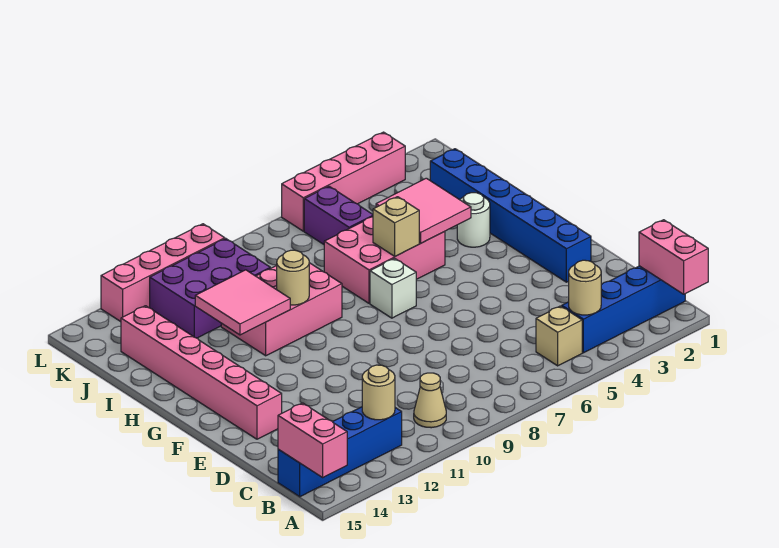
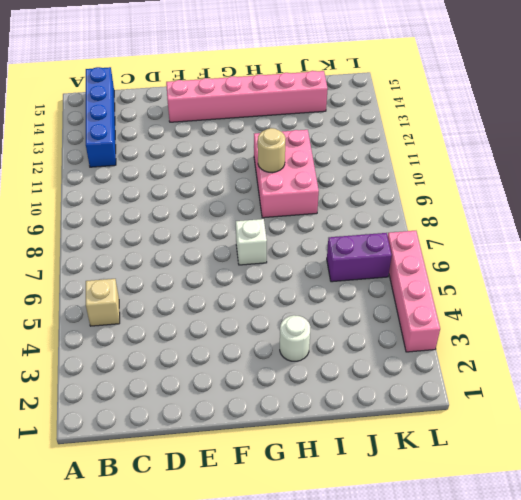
none -> blue 1x4 brick [562,266,685,353]
none -> tan 1x1 cone [414,373,446,428]
none -> blue 1x6 brick [430,149,591,282]

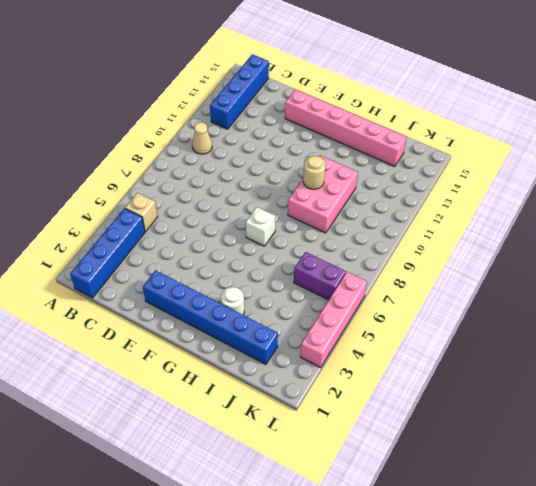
none -> pink 2x3 brick [324,217,445,303]
none -> purple 2x3 brick [150,239,270,338]
none -> pink 1x4 brick [101,224,225,322]

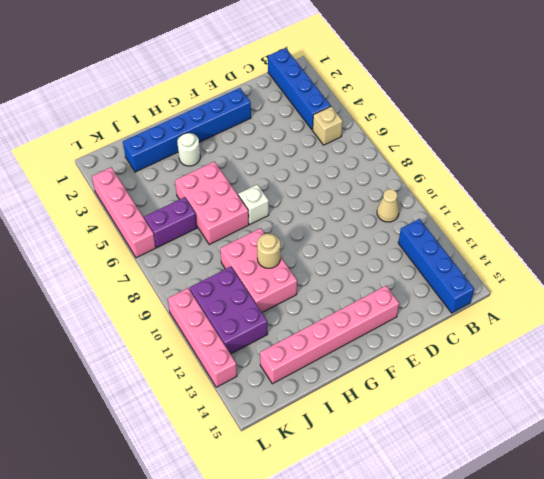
none -> pink 1x2 brick [639,220,708,294]
none -> pink 1x2 brick [278,403,347,477]
none -> tan 1x1 round brick [569,260,601,315]

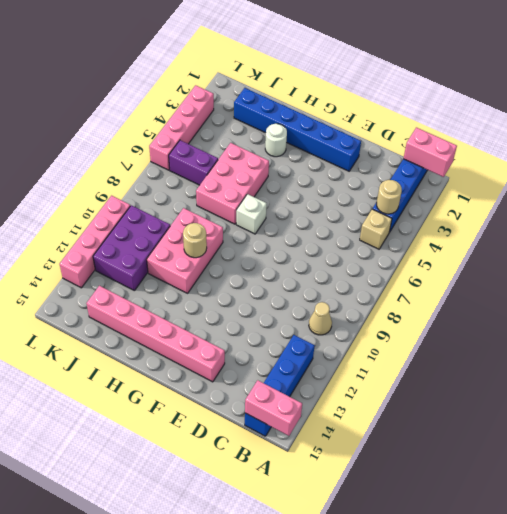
none -> tan 1x1 round brick [362,365,395,420]
none -> pink 2x2 tile [376,178,471,243]
none -> tan 1x1 brick [373,197,419,256]

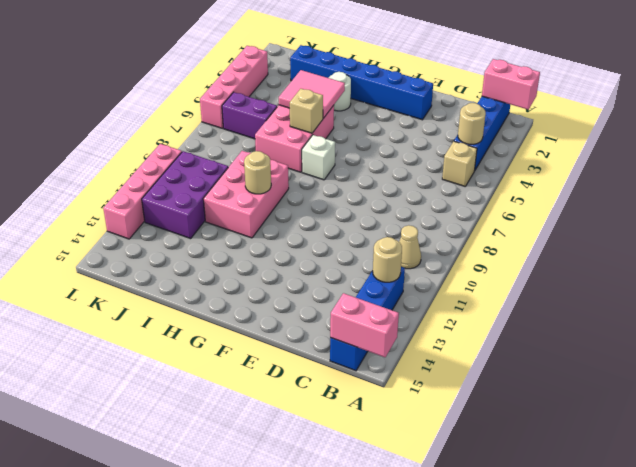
none -> pink 1x6 brick [121,306,282,439]
none -> pink 2x2 tile [195,270,290,335]

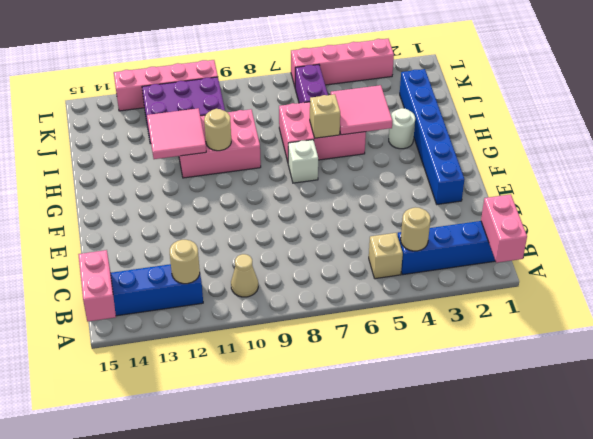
none -> pink 1x6 brick [121,306,282,439]

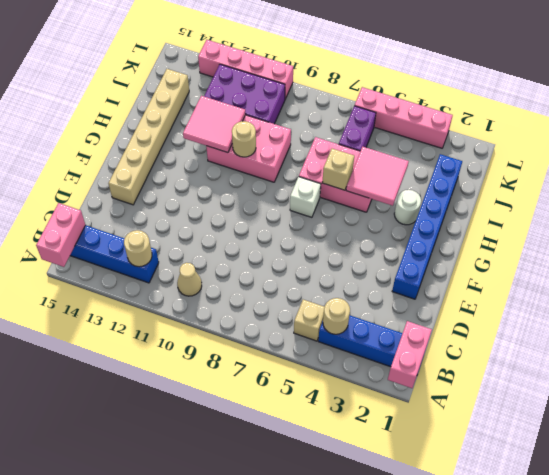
tan 1x6 brick [109,69,189,205] -> pink 1x6 brick [121,306,282,439]

